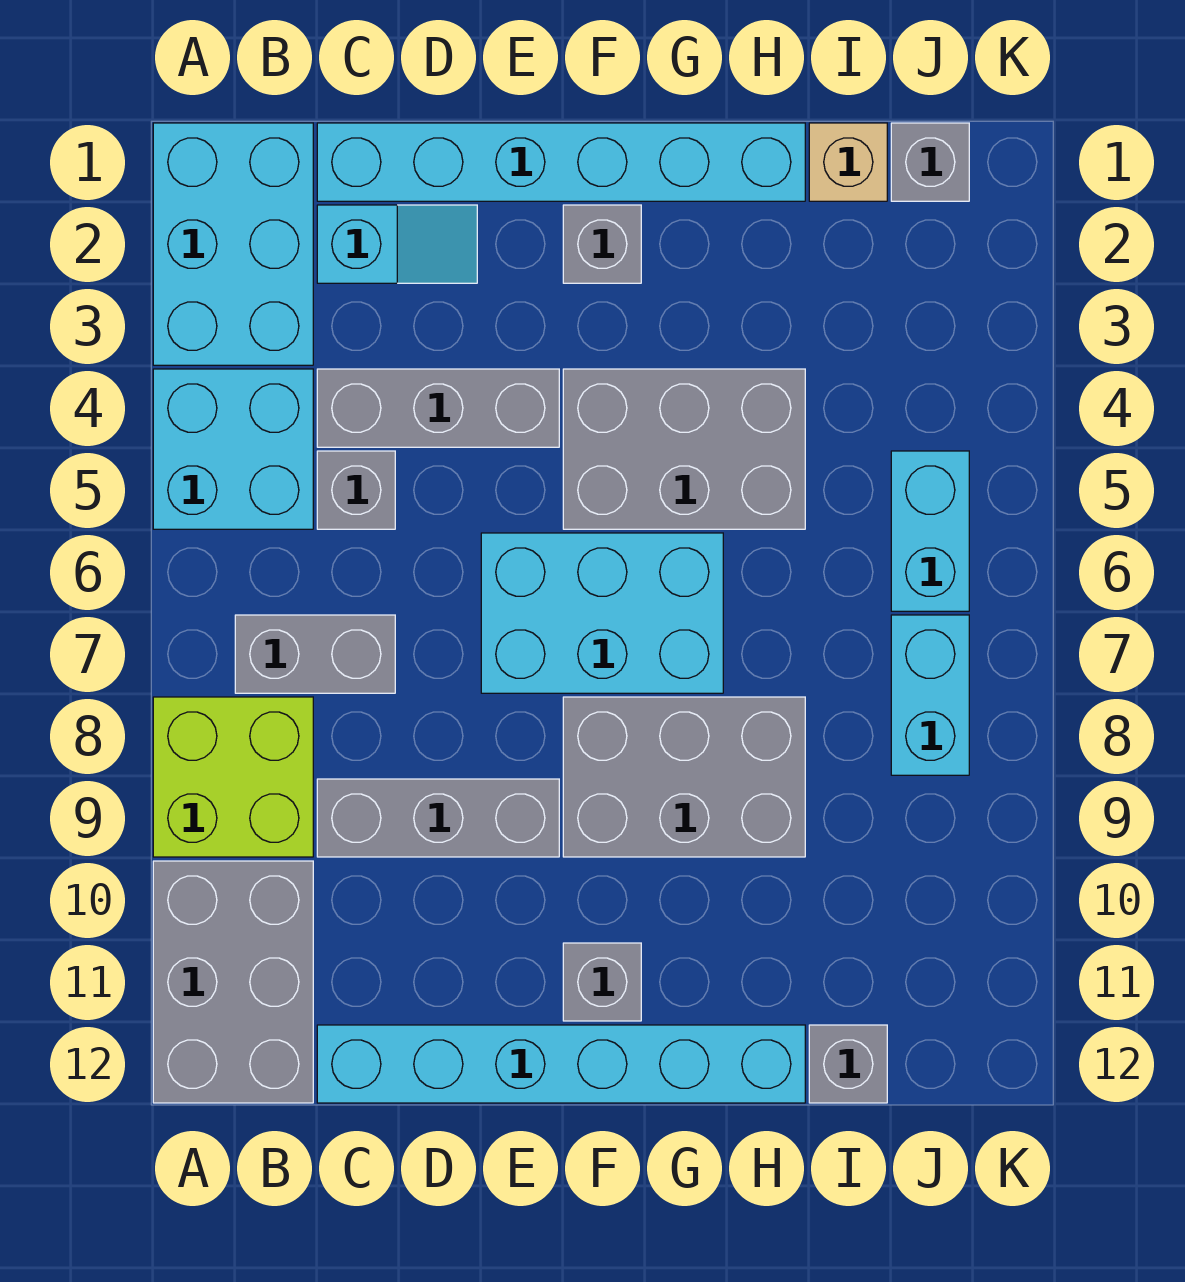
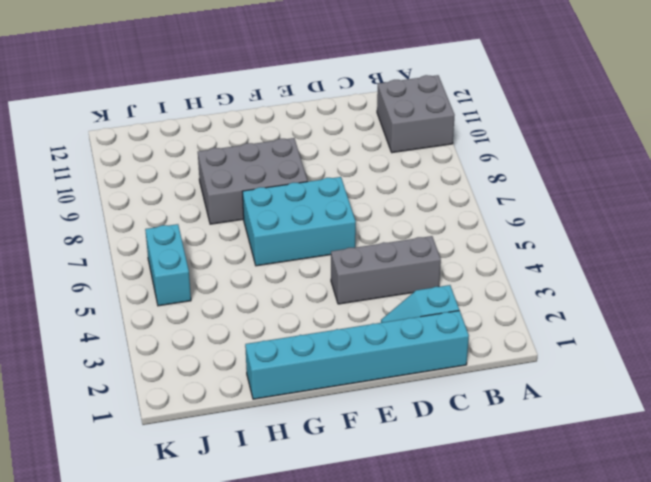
grey 2x2 brick [377,75,455,153] -> grey 2x3 brick [153,861,313,1103]
none -> cyan 2x3 brick [153,123,313,365]
none -> cyan 2x2 brick [153,369,313,529]
none -> lime 2x2 brick [153,697,313,857]

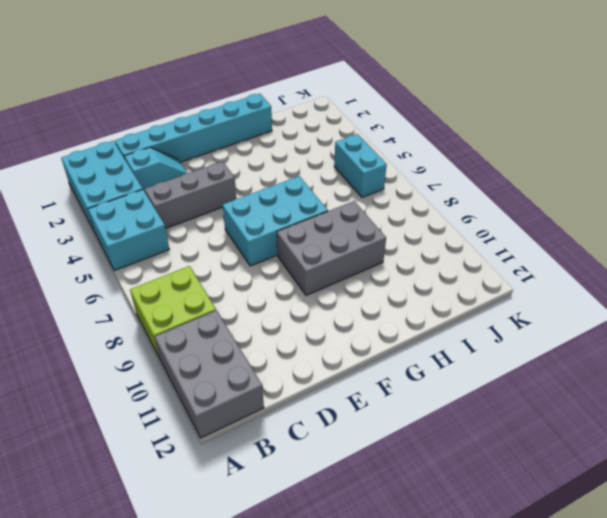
none -> grey 1x2 brick [235,615,395,693]
none -> grey 1x1 brick [317,451,395,529]
none -> grey 1x3 brick [317,779,559,857]

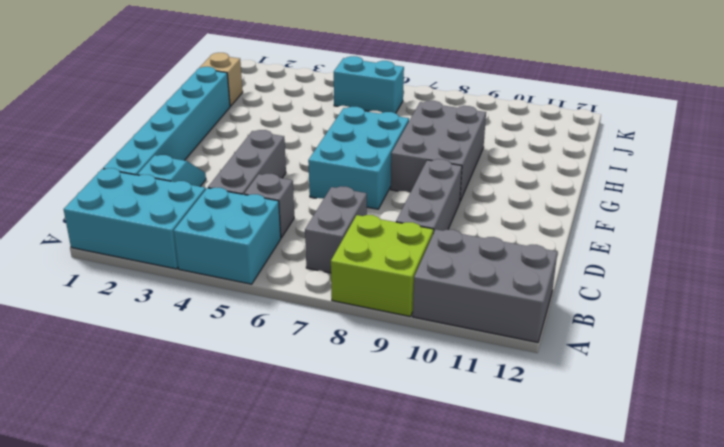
none -> cyan 1x6 brick [317,1025,805,1103]
none -> grey 1x1 brick [563,205,641,283]
none -> grey 2x3 brick [563,369,805,529]

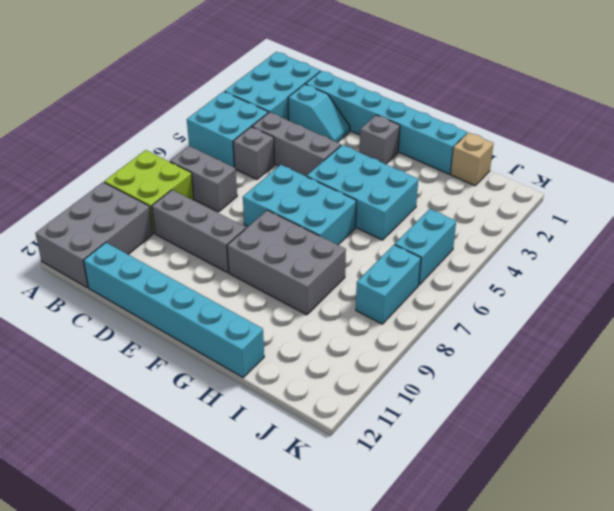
cyan 2x3 brick [307,145,418,240] -> grey 2x3 brick [563,369,805,529]
none -> grey 1x1 brick [563,943,641,1021]
none -> grey 1x1 brick [809,1025,887,1103]
none -> grey 1x1 brick [891,123,969,201]

